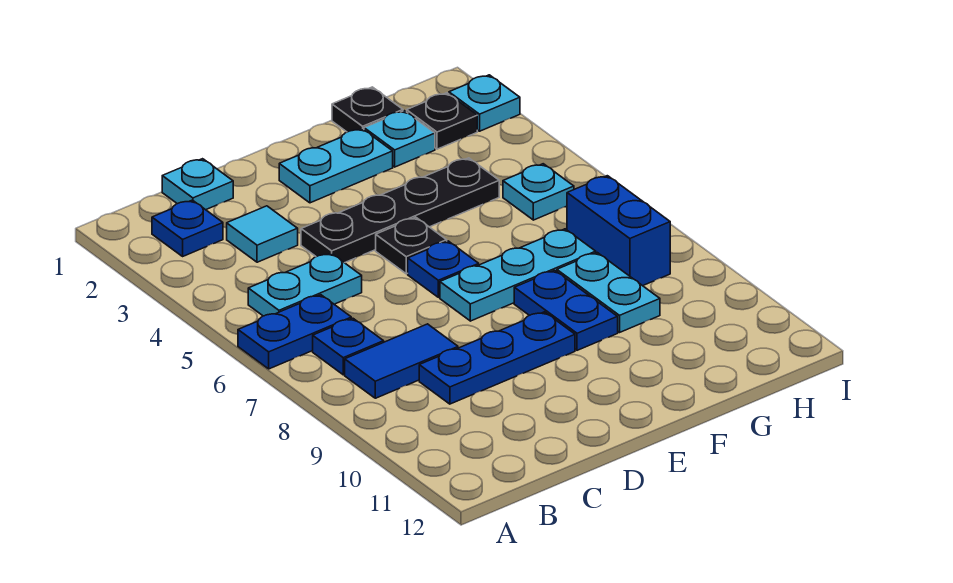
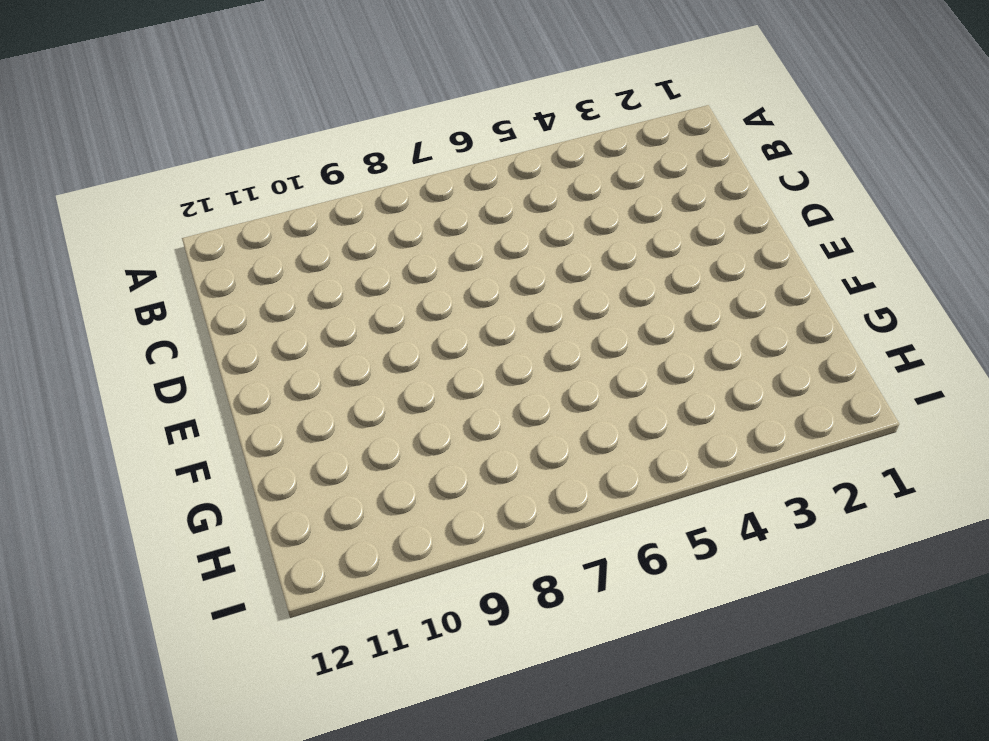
none -> blue 1x2 plate [238,295,351,369]
none -> blue 1x1 plate [152,200,223,256]
none -> cyan 1x2 plate [248,253,362,316]

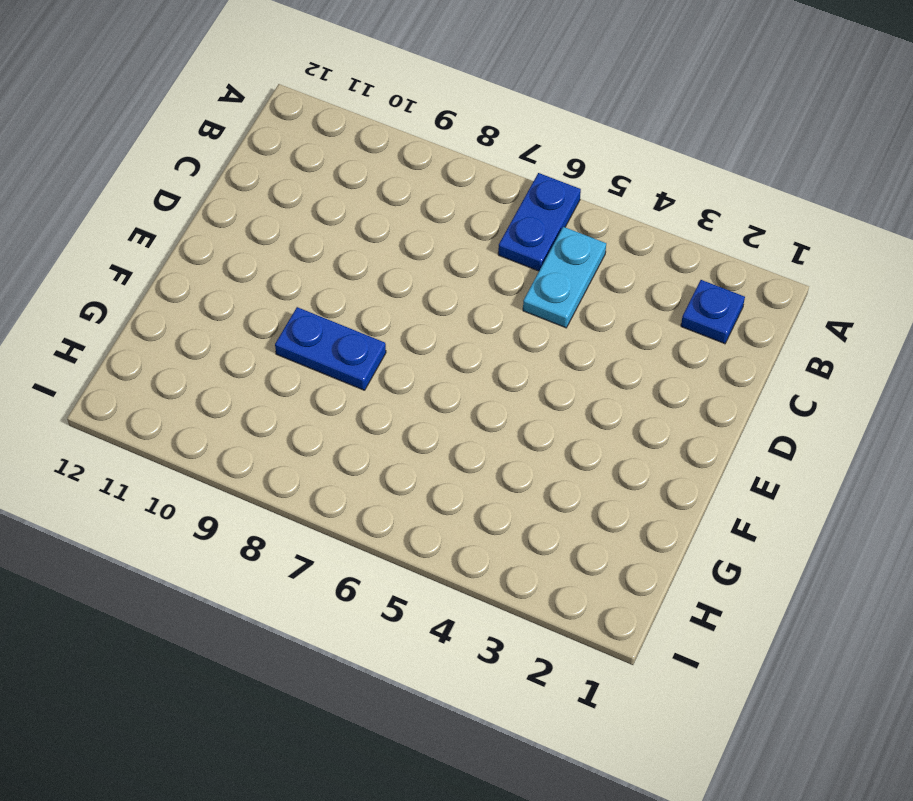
none -> blue 1x1 plate [313,318,384,375]
none -> blue 1x2 tile [345,324,458,398]
none -> cyan 1x1 plate [162,159,233,210]

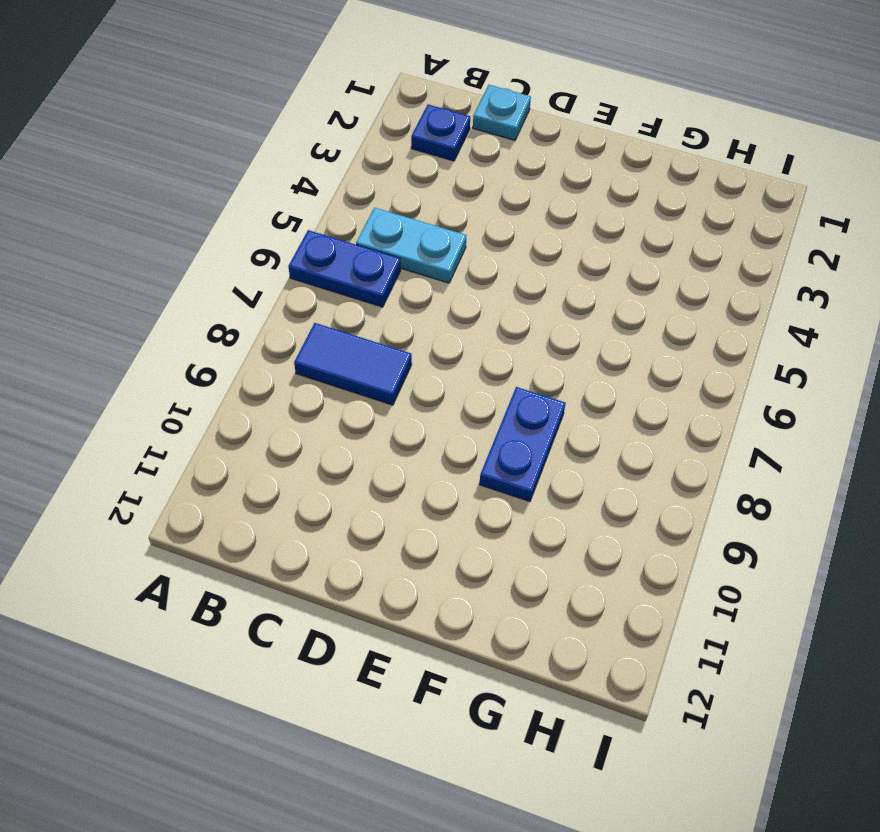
none -> blue 1x1 plate [313,318,384,375]
none -> cyan 1x1 tile [227,206,298,262]
none -> blue 1x3 plate [419,312,575,404]

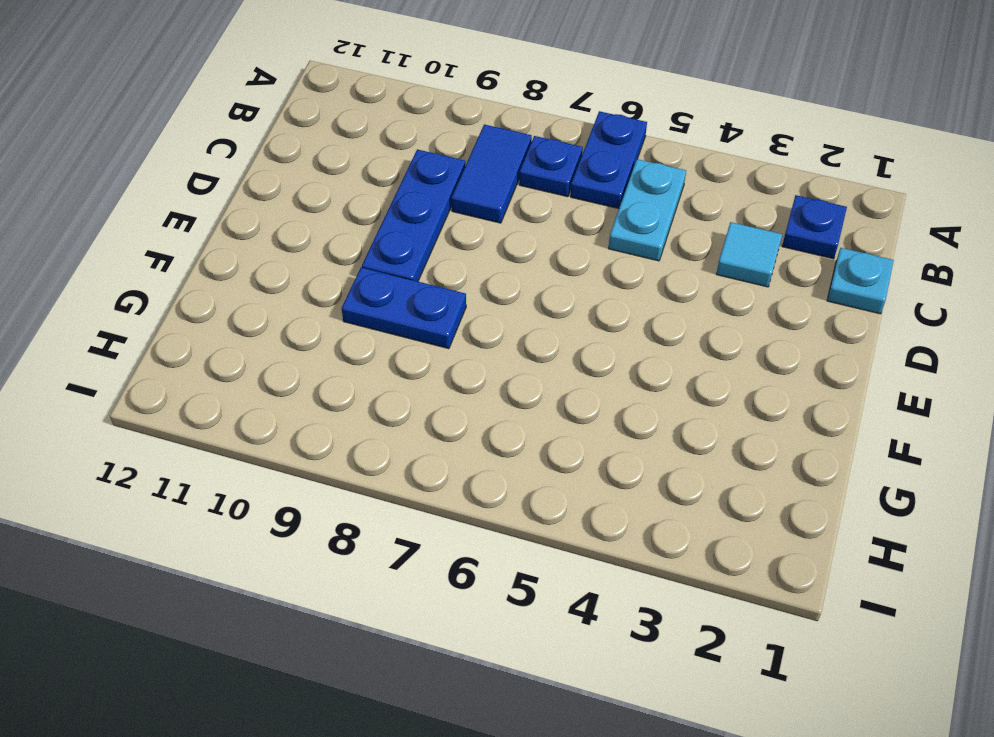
none -> black 1x4 plate [301,158,499,263]
none -> cyan 1x2 plate [279,129,393,203]
none -> black 1x1 plate [376,217,447,274]

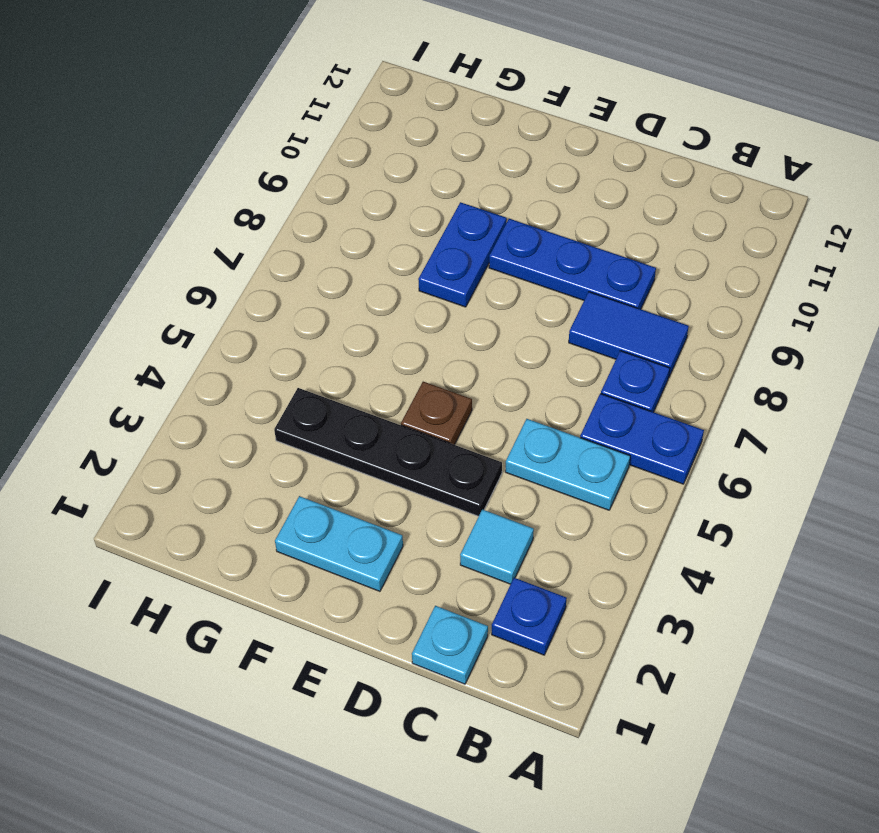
brown 1x1 plate [401,382,472,445] -> black 1x1 plate [376,217,447,274]
none -> blue 1x1 plate [408,241,479,297]
none -> cyan 1x3 plate [440,229,596,321]
none -> black 1x1 plate [332,87,403,132]

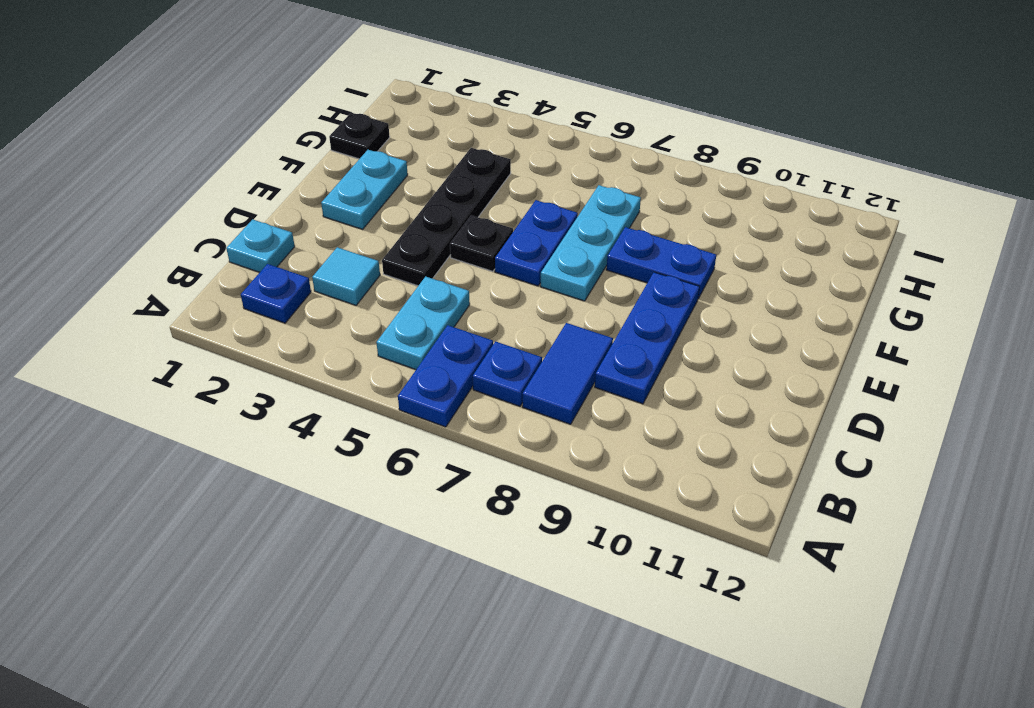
blue 1x2 plate [495,200,578,286] -> blue 1x1 plate [408,241,479,297]
none -> cyan 1x1 plate [364,111,435,167]
none -> cyan 1x2 plate [557,253,660,332]
none -> black 1x1 plate [407,93,477,149]

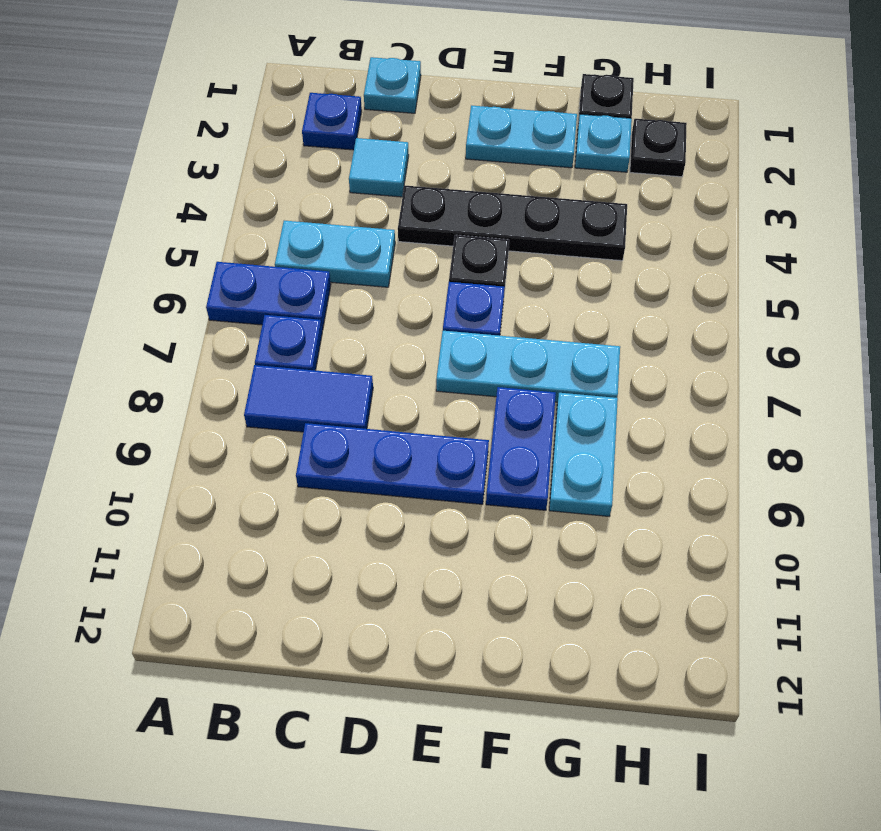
none -> cyan 1x1 plate [503,164,574,220]
none -> blue 1x2 brick [567,176,670,286]
none -> cyan 1x1 plate [449,75,520,131]

